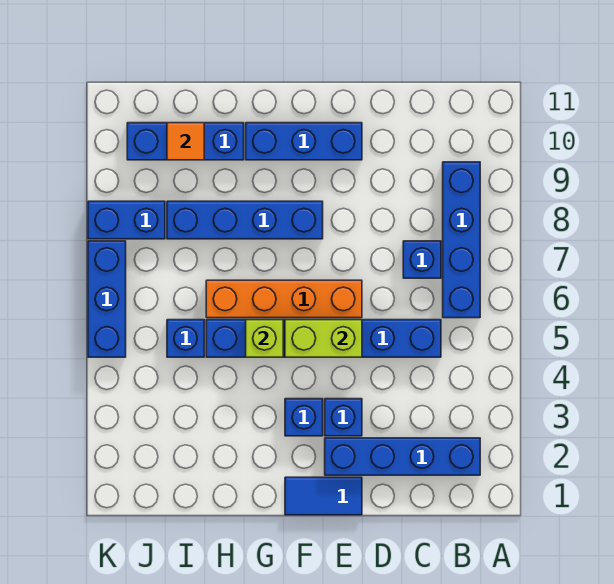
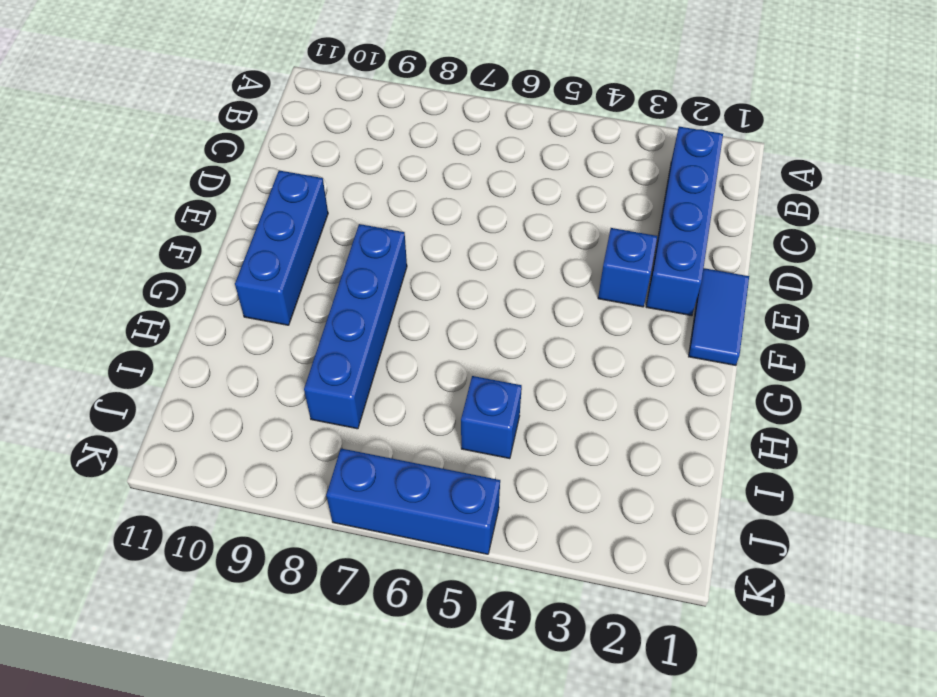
none -> blue 1x4 brick [443,162,480,318]
none -> blue 1x6 brick [206,320,441,357]
none -> blue 1x1 brick [403,241,441,278]

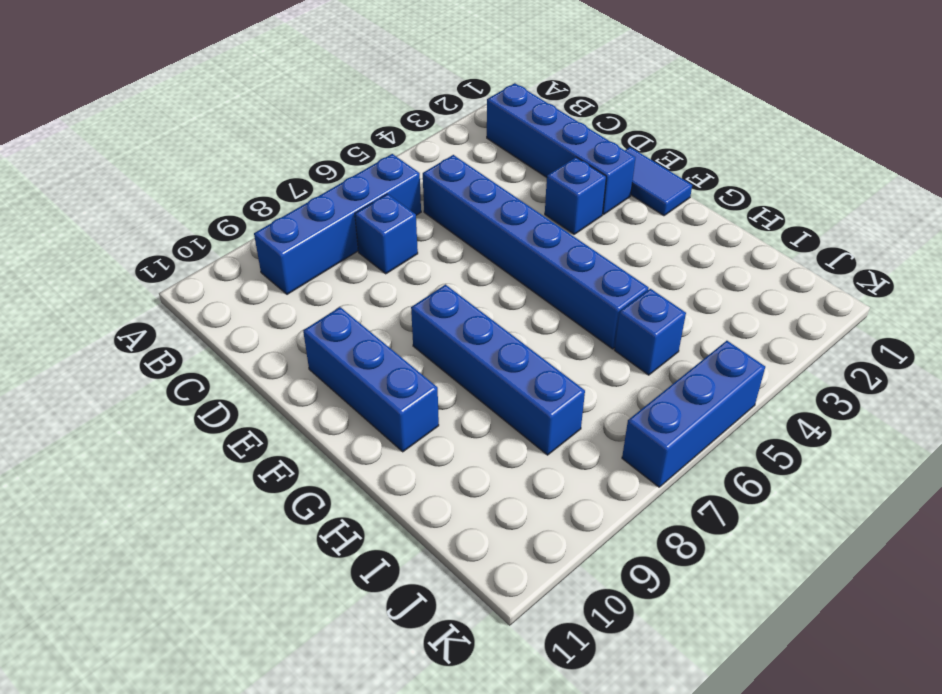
none -> orange 1x4 brick [206,280,362,318]
none -> blue 1x1 brick [285,399,323,436]
none -> blue 1x3 brick [127,123,244,160]

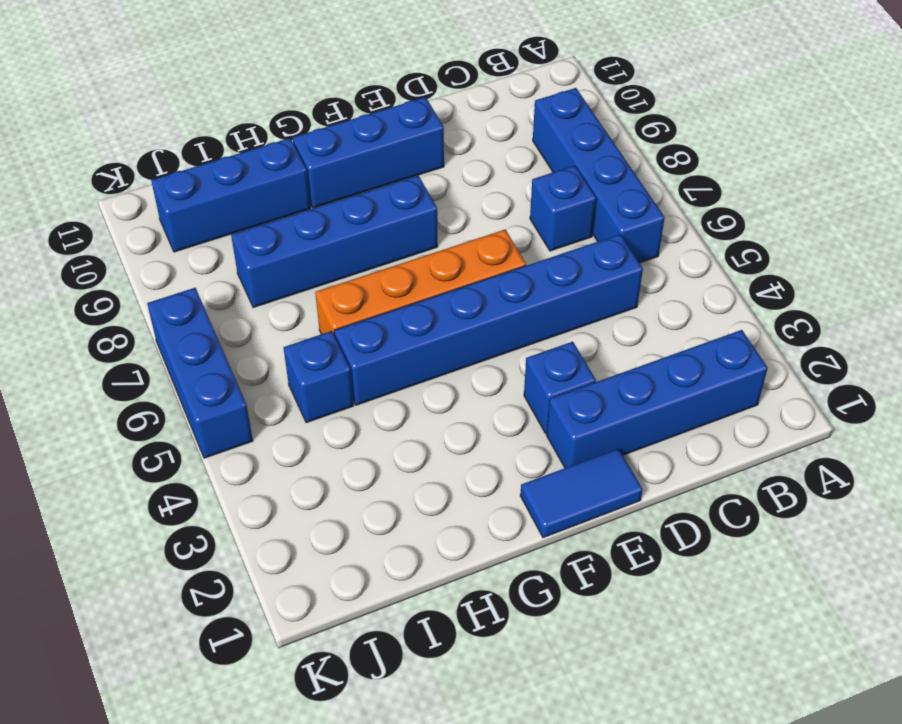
none -> blue 1x1 brick [285,399,323,436]
none -> blue 1x2 brick [88,201,165,239]
none -> lime 1x2 brick [285,320,362,357]

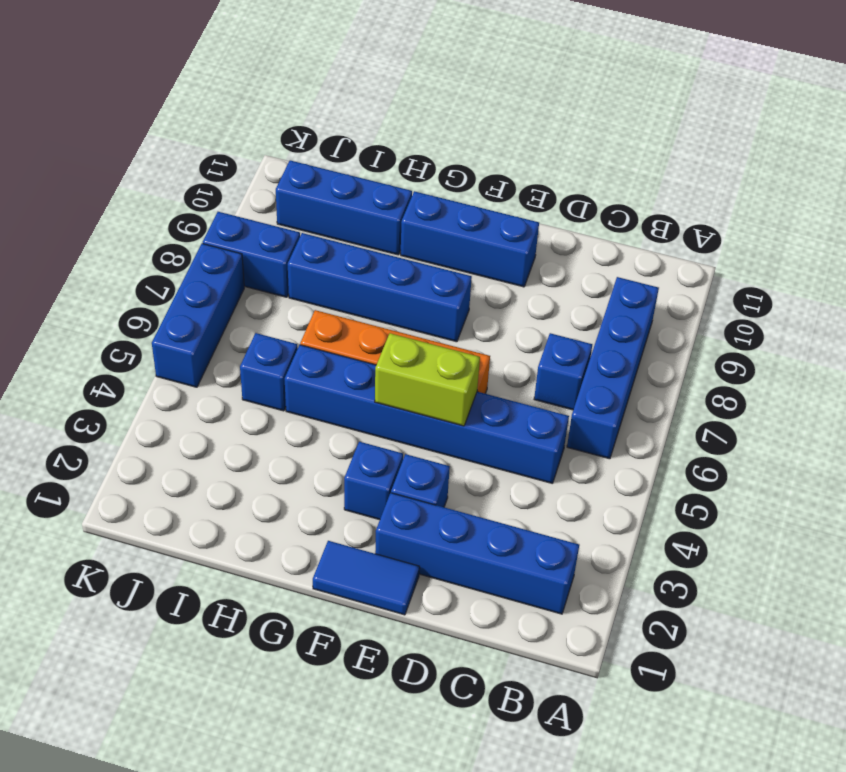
none -> lime 1x1 brick [246,320,283,357]
none -> orange 1x1 tile [167,123,204,160]

